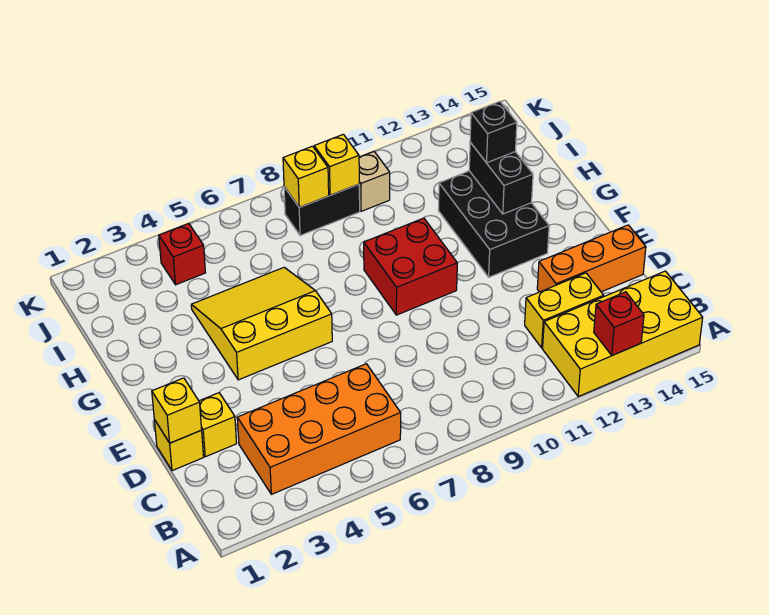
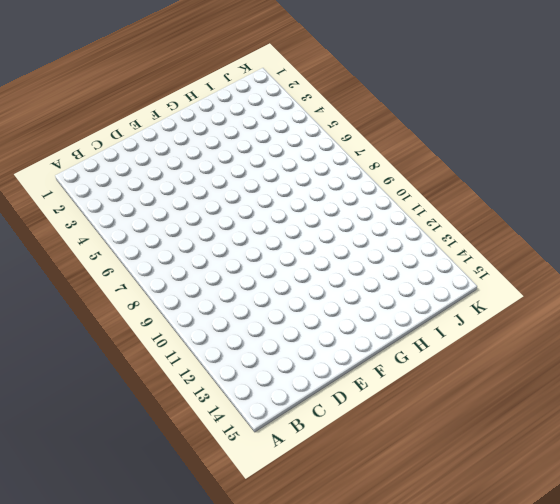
none -> yellow 2x4 brick [543,271,703,396]
none -> orange 2x4 brick [237,364,401,494]
none -> yellow 1x2 brick [525,273,604,348]

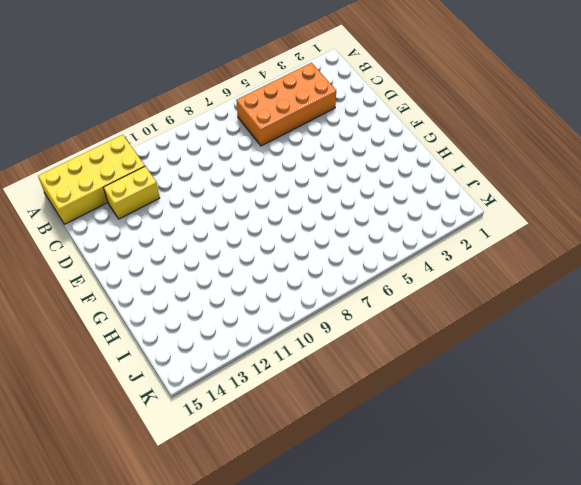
none -> yellow 1x1 brick [154,420,204,471]
none -> yellow 1x1 brick [199,393,237,457]
none -> orange 1x3 brick [537,225,646,292]

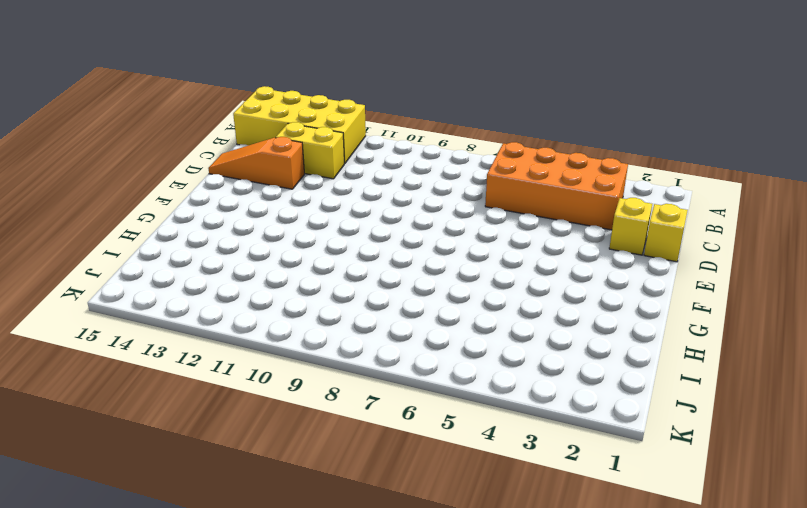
orange 1x3 slope [208,137,304,189] -> orange 1x3 brick [537,225,646,292]
none -> yellow 3x3 slope [191,267,332,380]
none -> red 2x2 brick [364,218,457,315]
none -> black 2x3 brick [438,171,549,277]

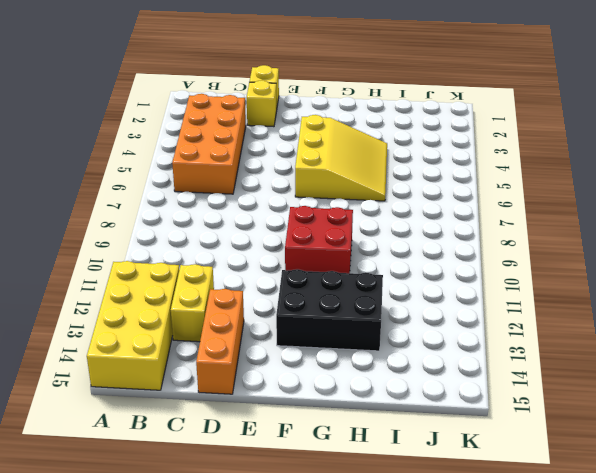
none -> red 1x1 brick [159,223,205,285]
none -> black 1x2 brick [284,184,360,236]
none -> tan 1x1 brick [359,152,390,211]

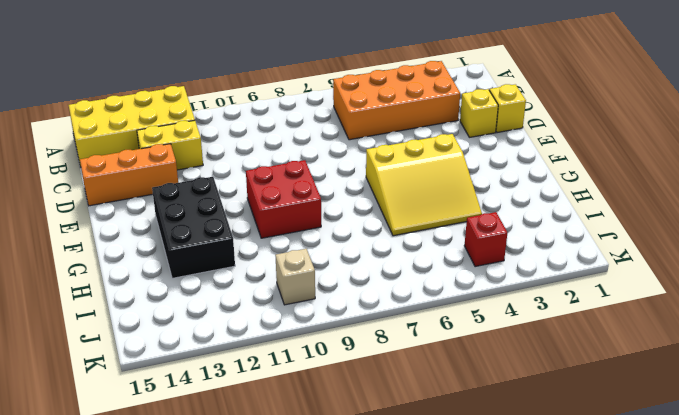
none -> black 1x2 brick [284,184,360,236]
none -> red 1x1 brick [594,292,644,355]
none -> yellow 1x1 brick [152,378,202,443]

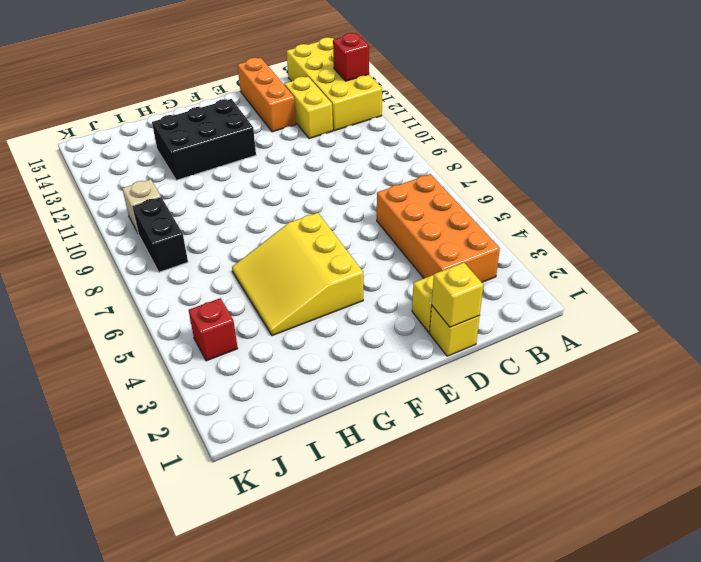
none -> red 2x2 brick [364,218,457,315]
none -> black 1x2 brick [469,142,533,214]
none -> yellow 1x1 brick [283,146,329,207]

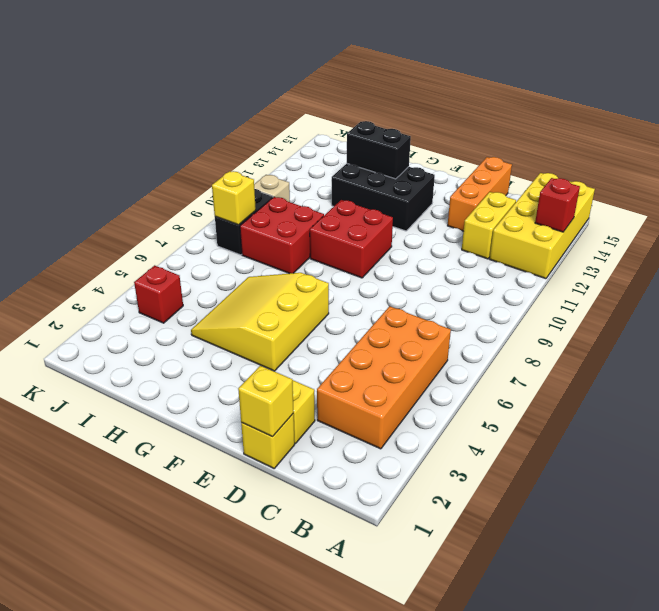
red 2x2 brick [240,197,324,274] -> none
none -> yellow 1x1 brick [314,134,359,195]
none -> black 1x1 brick [470,102,517,163]

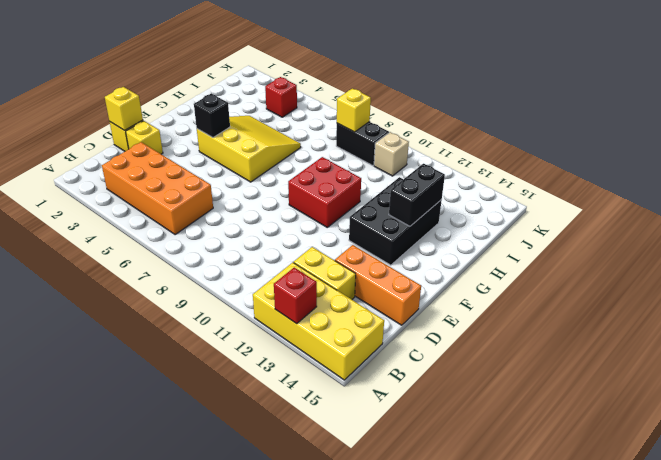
black 1x1 brick [194,94,230,138] -> black 1x1 brick moved to [470,102,517,163]
none -> yellow 1x1 brick [314,134,359,195]

